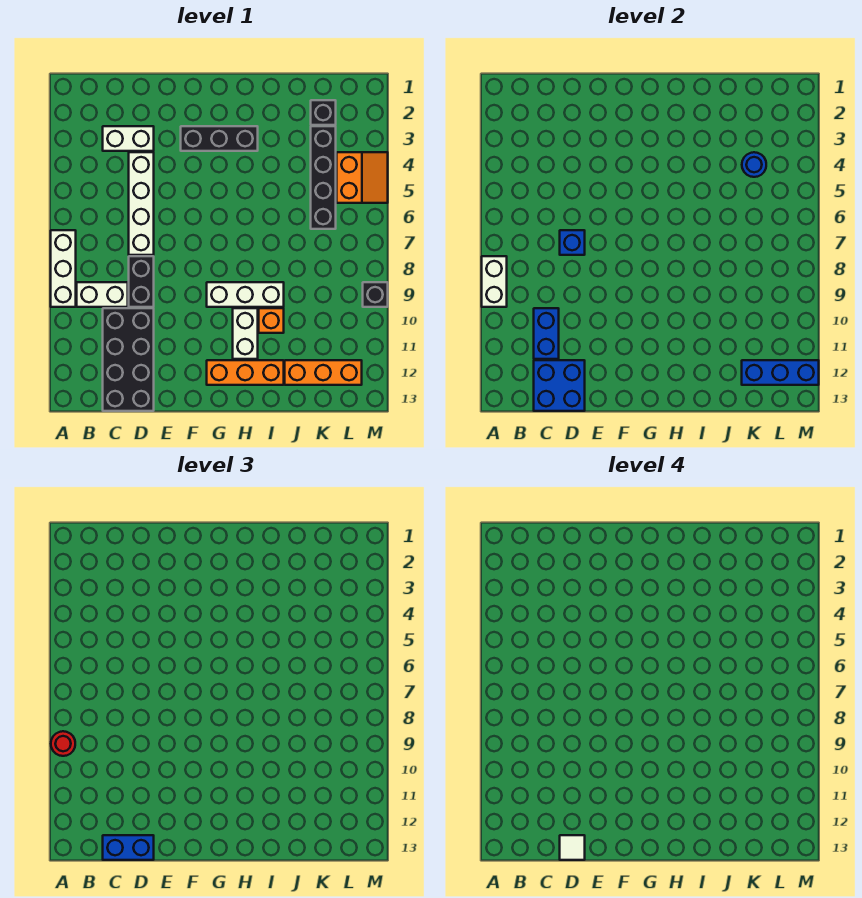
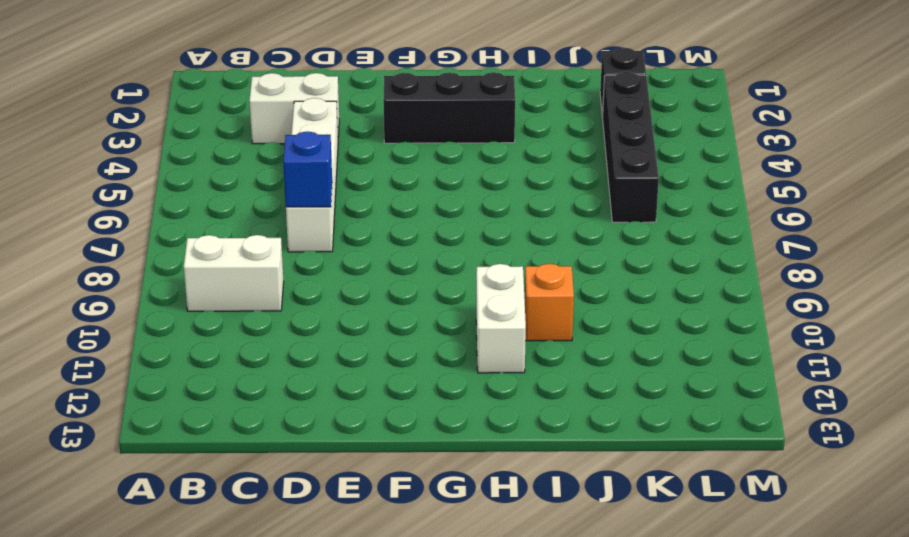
none -> white 1x3 brick [51,230,76,307]
none -> black 2x4 brick [103,308,154,411]
none -> black 1x2 brick [129,256,154,307]

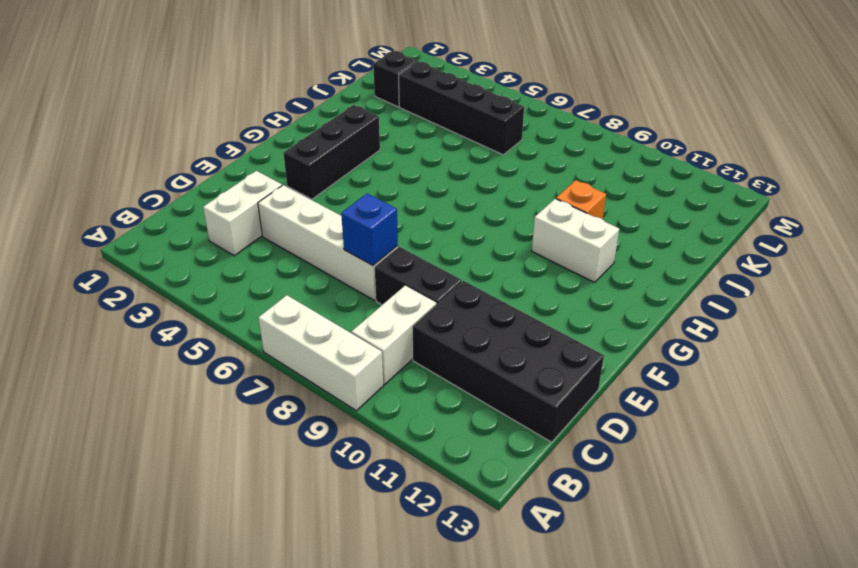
none -> white 1x3 brick [207,282,284,307]
none -> orange 1x3 brick [207,360,284,385]
none -> orange 1x3 brick [285,360,362,385]

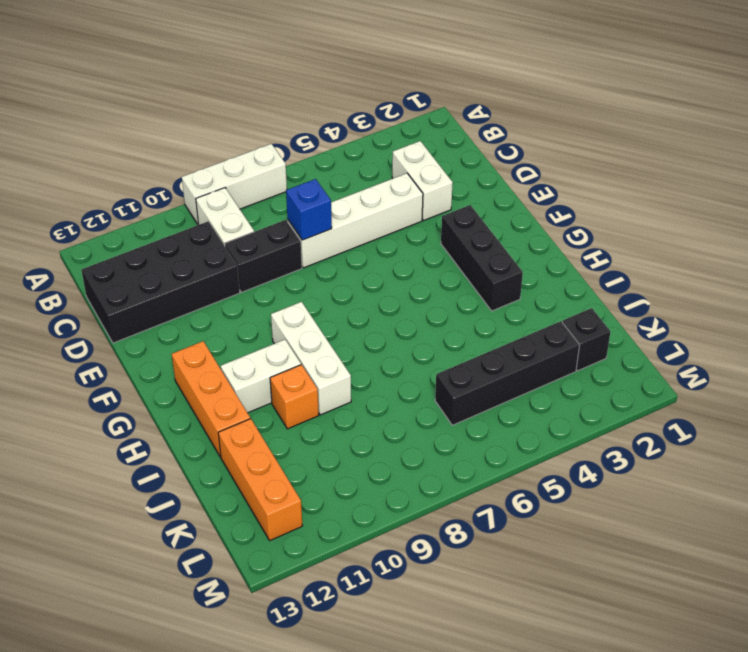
none -> orange 2x2 slope [337,152,388,203]
none -> black 1x1 brick [363,282,388,307]
none -> white 1x2 brick [482,256,507,307]

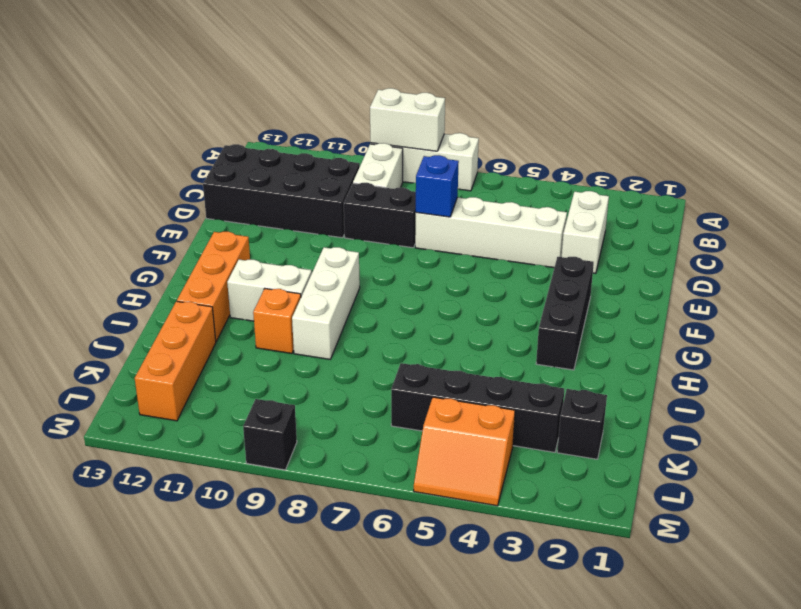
none -> blue 1x2 brick [534,308,559,359]
none -> blue 2x2 brick [534,360,585,411]
none -> blue 1x1 round brick [742,152,766,177]

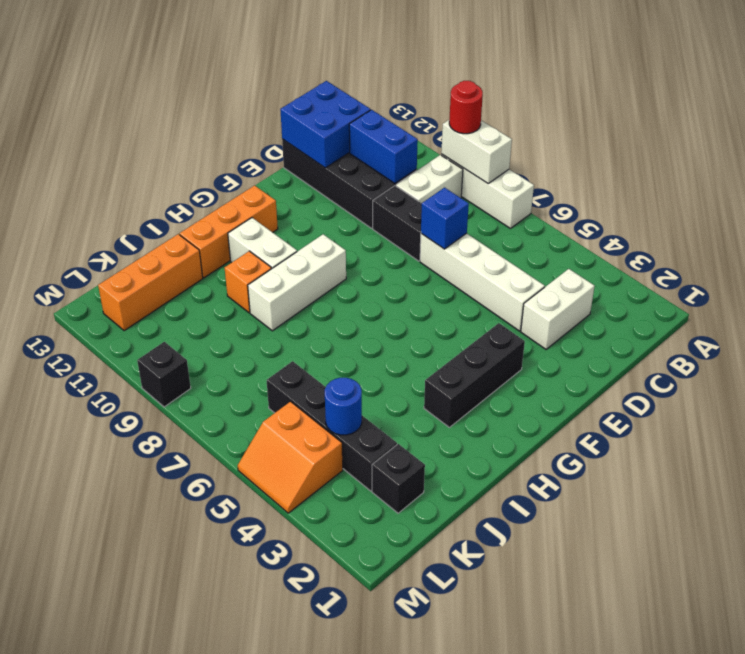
none -> blue 1x3 brick [742,360,819,385]
none -> blue 1x2 brick [103,835,154,860]
none -> white 1x1 tile [560,835,585,860]

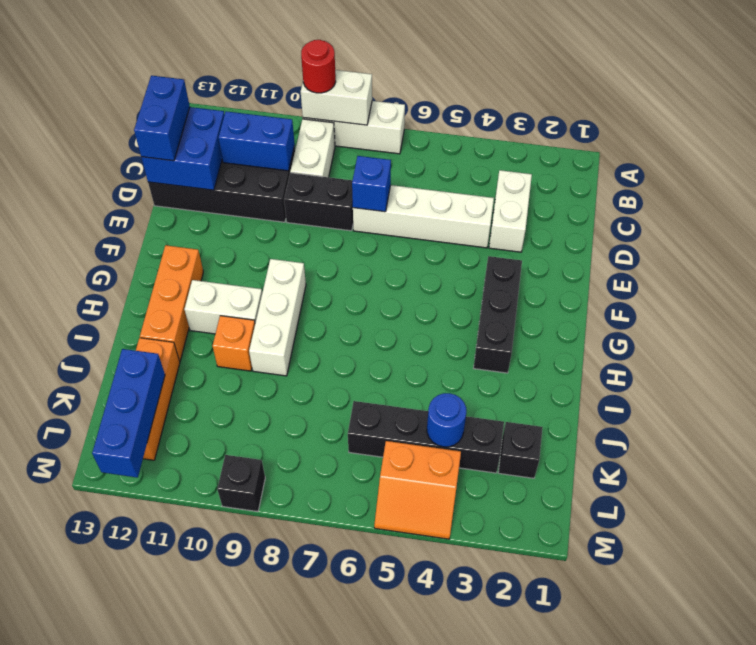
none -> white 1x1 tile [560,835,585,860]

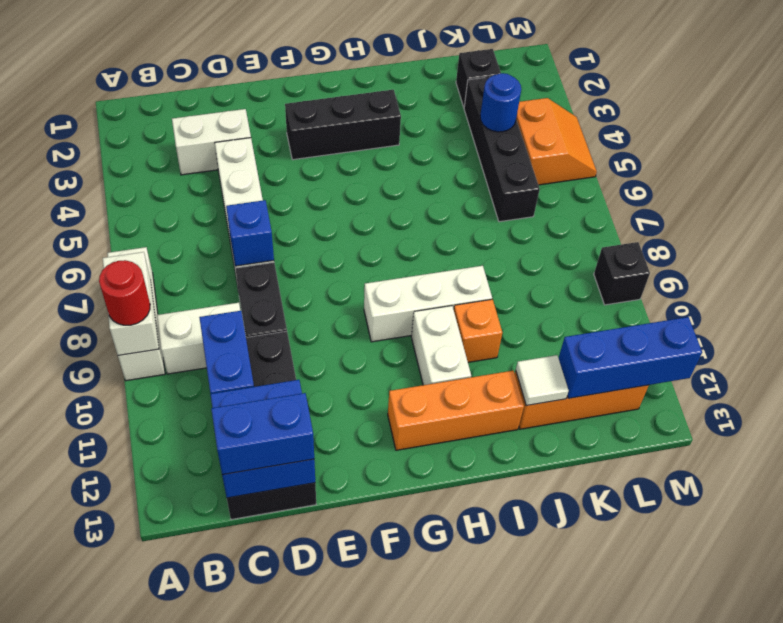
white 1x1 tile [516,355,569,405] -> white 1x1 tile moved to [560,835,585,860]

